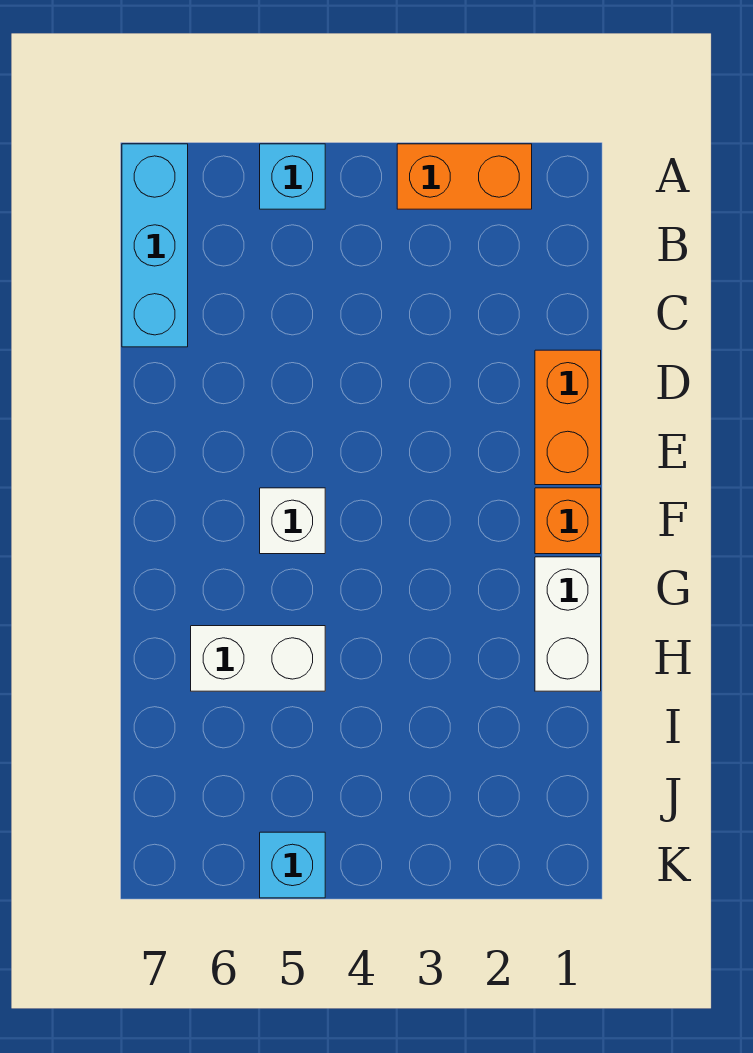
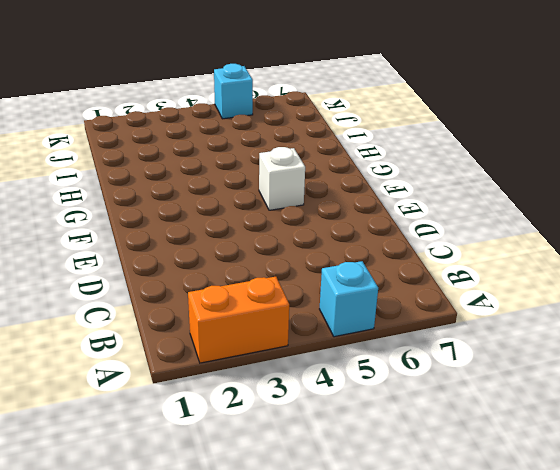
none -> cyan 1x3 brick [122,144,188,347]
none -> orange 1x2 brick [535,350,601,485]

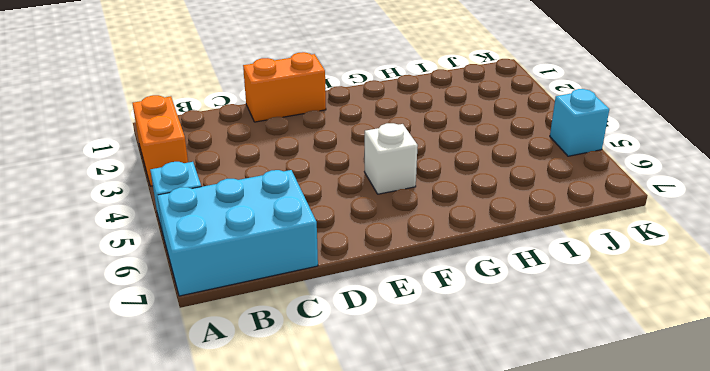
cyan 2x3 brick [157,170,318,296] -> cyan 1x3 brick [122,144,188,347]
none -> orange 1x1 brick [535,488,601,554]
none -> white 1x2 brick [535,557,601,691]

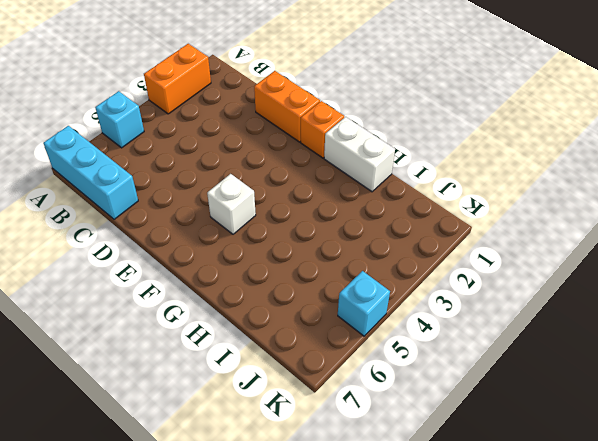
none -> white 1x2 brick [191,626,325,691]

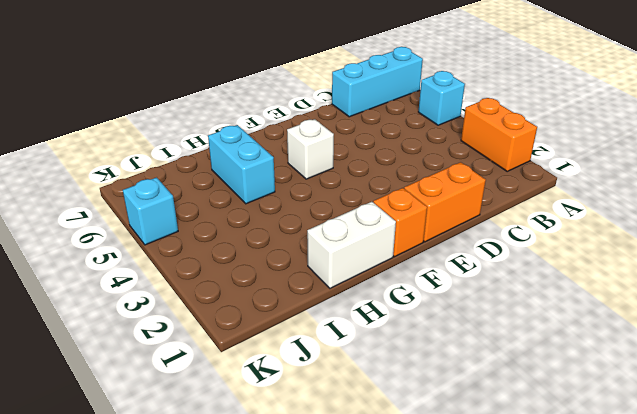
cyan 1x2 brick [208,125,275,204] -> white 1x2 brick [191,626,325,691]

